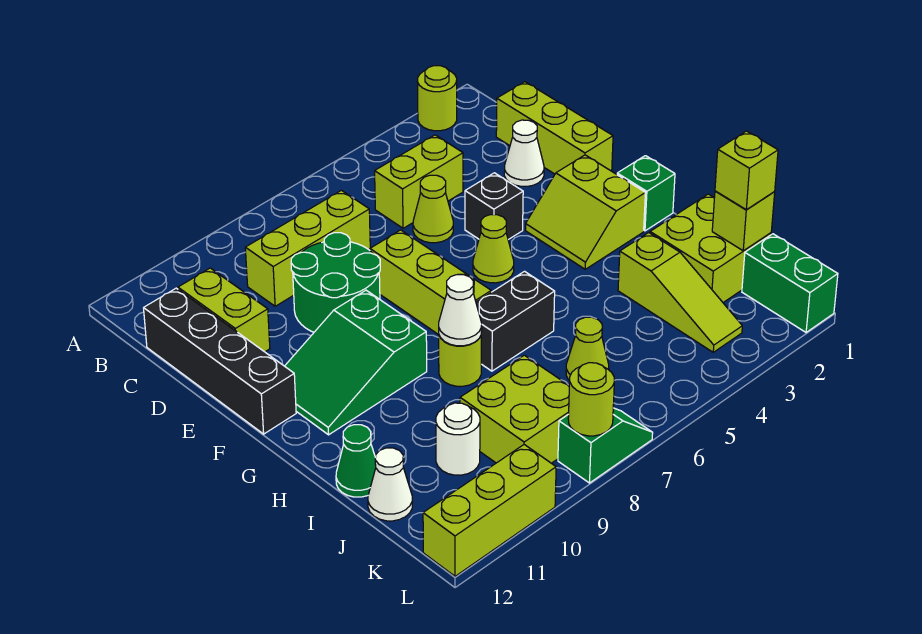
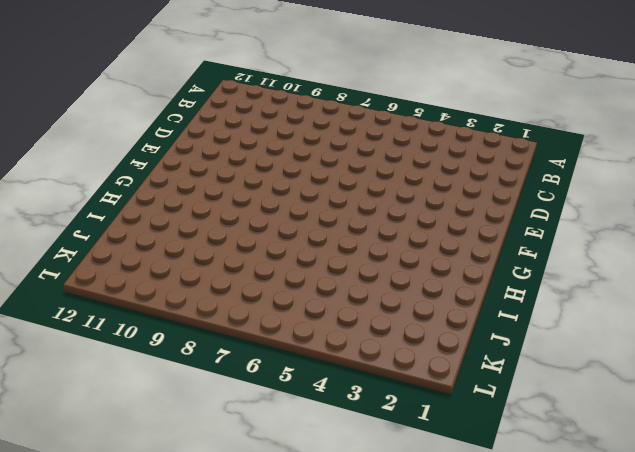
none -> lime 1x1 round brick [417,66,457,131]
none -> lime 1x3 brick [496,82,613,174]
none -> lime 1x2 brick [375,135,463,228]
none -> lime 1x3 brick [245,190,370,306]

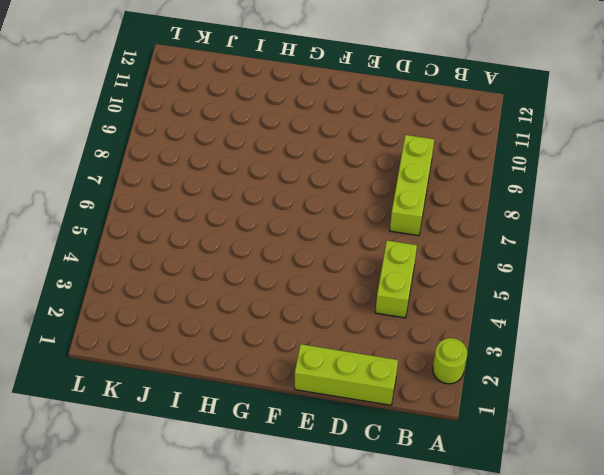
none -> lime 1x2 brick [178,268,270,352]
none -> black 1x4 brick [144,288,296,434]
none -> white 1x1 cone [504,120,544,186]
none -> lime 1x1 cone [413,175,453,243]

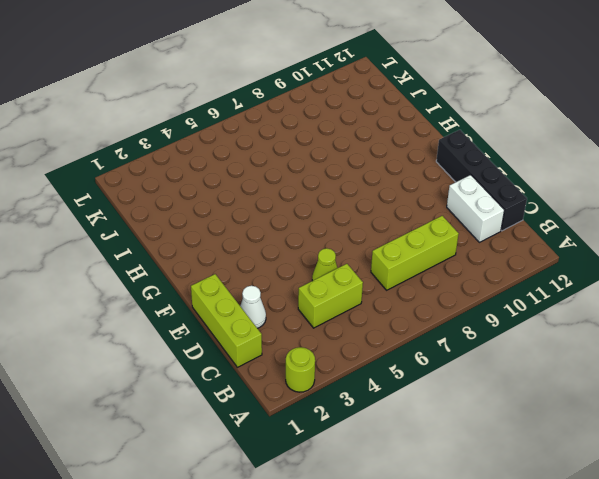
white 1x2 brick [447,175,504,242] -> lime 1x2 brick [178,268,270,352]
none -> green 2x2 round brick [291,233,380,332]
none -> black 1x1 brick [465,173,523,240]
none -> lime 1x3 brick [370,230,491,335]
none -> lime 2x2 slope [525,155,645,269]

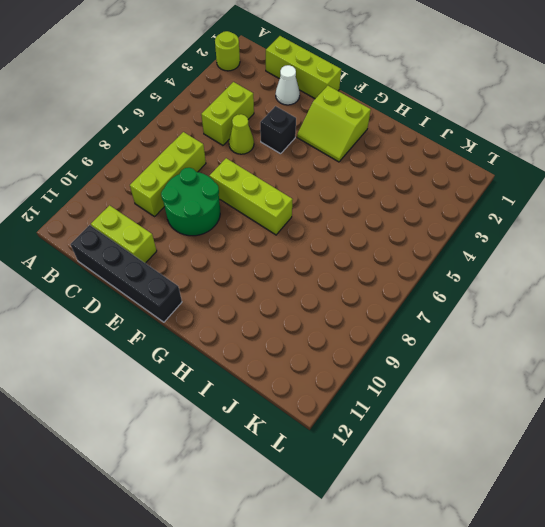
none -> lime 1x1 cone [473,215,514,283]
none -> green 2x3 slope [285,290,427,435]
none -> green 1x1 brick [617,156,675,231]
none -> black 1x2 brick [476,271,555,371]

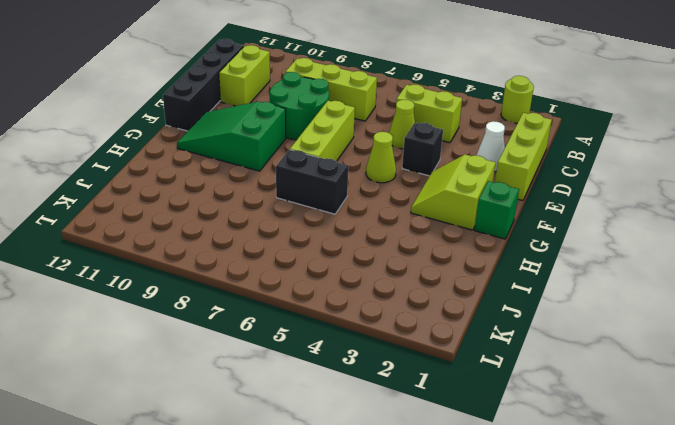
none -> lime 1x1 round brick [439,336,481,386]
none -> lime 2x2 brick [650,194,771,302]
none -> lime 1x3 slope [618,233,742,352]
none -> green 1x1 cone [336,425,376,497]

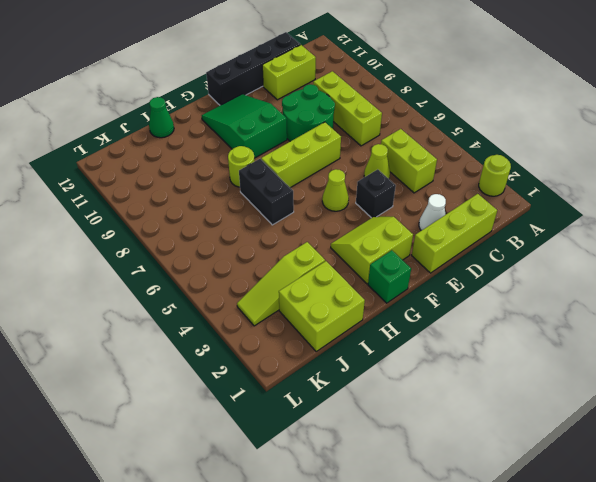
none -> lime 1x1 cone [566,317,609,381]
none -> lime 2x2 brick [460,355,569,463]
none -> white 1x1 round brick [436,403,480,475]
none -> white 1x1 cone [368,448,413,521]

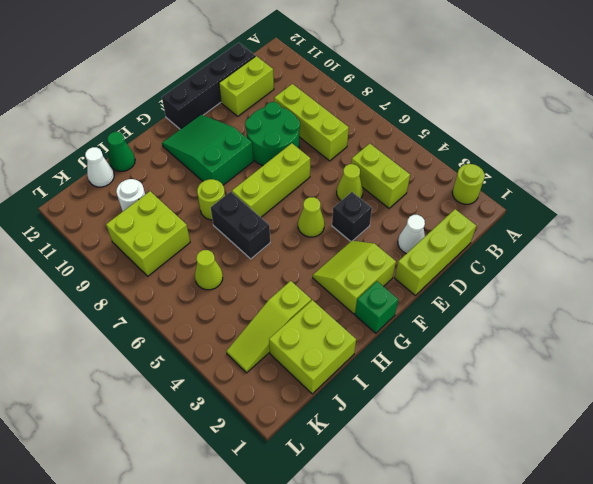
none -> green 1x2 brick [742,234,838,332]
none -> green 1x2 slope [558,408,653,483]
none -> lime 1x3 brick [423,445,556,576]
none -> white 1x1 cone [439,275,482,346]

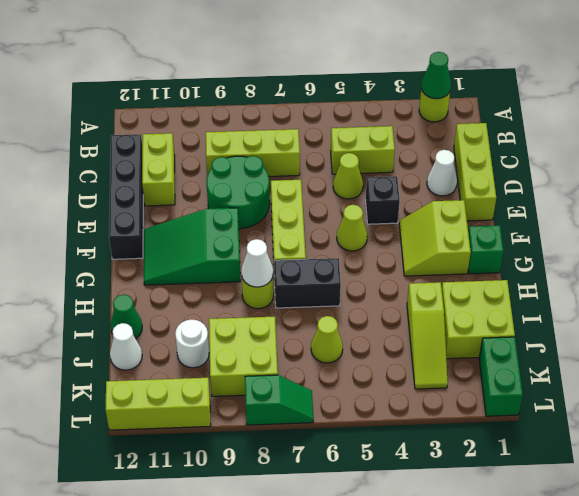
green 1x1 cone [421,52,451,99] -> none
none -> lime 1x1 brick [712,191,775,251]
none -> lime 1x1 round brick [568,363,614,436]
none -> lime 1x1 brick [715,131,778,210]

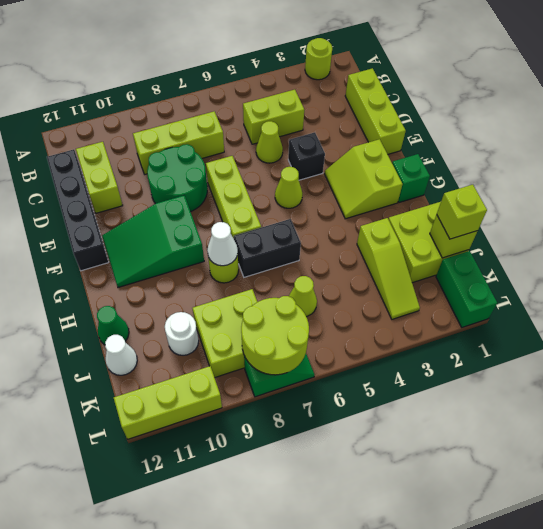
lime 2x2 round brick [241,296,309,375] -> lime 1x1 round brick [568,363,614,436]
none -> white 1x1 cone [504,120,544,186]

